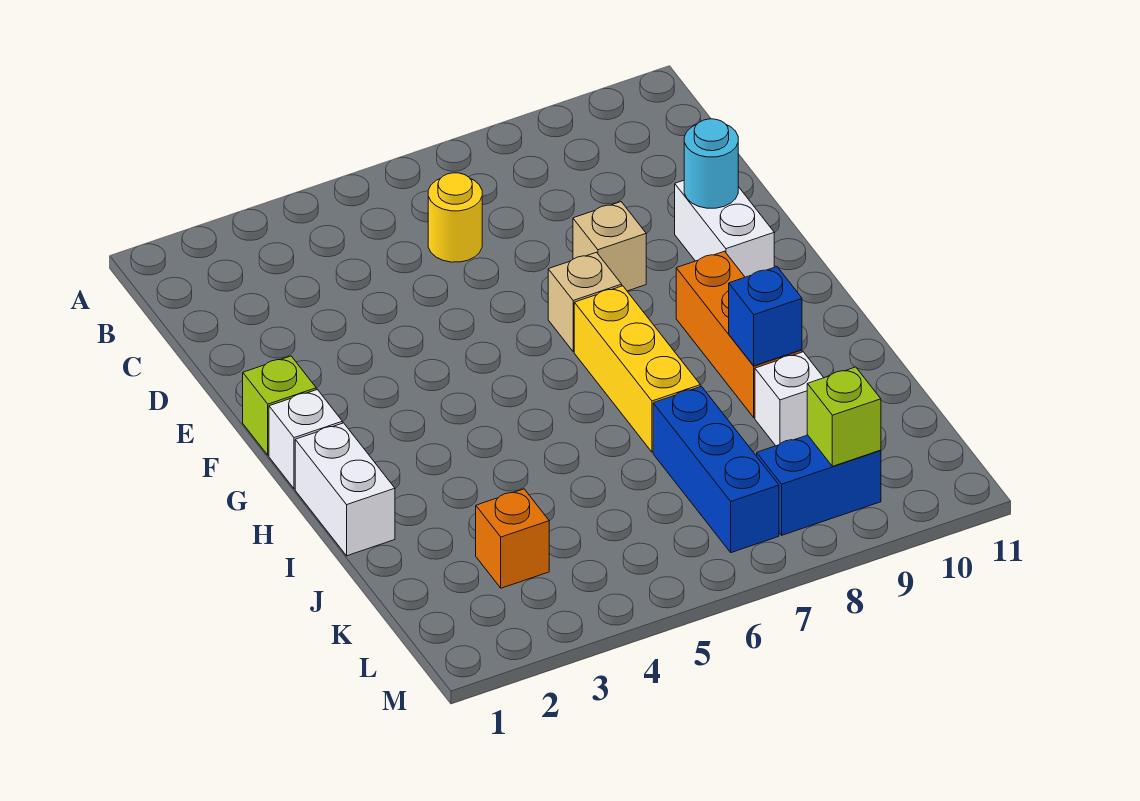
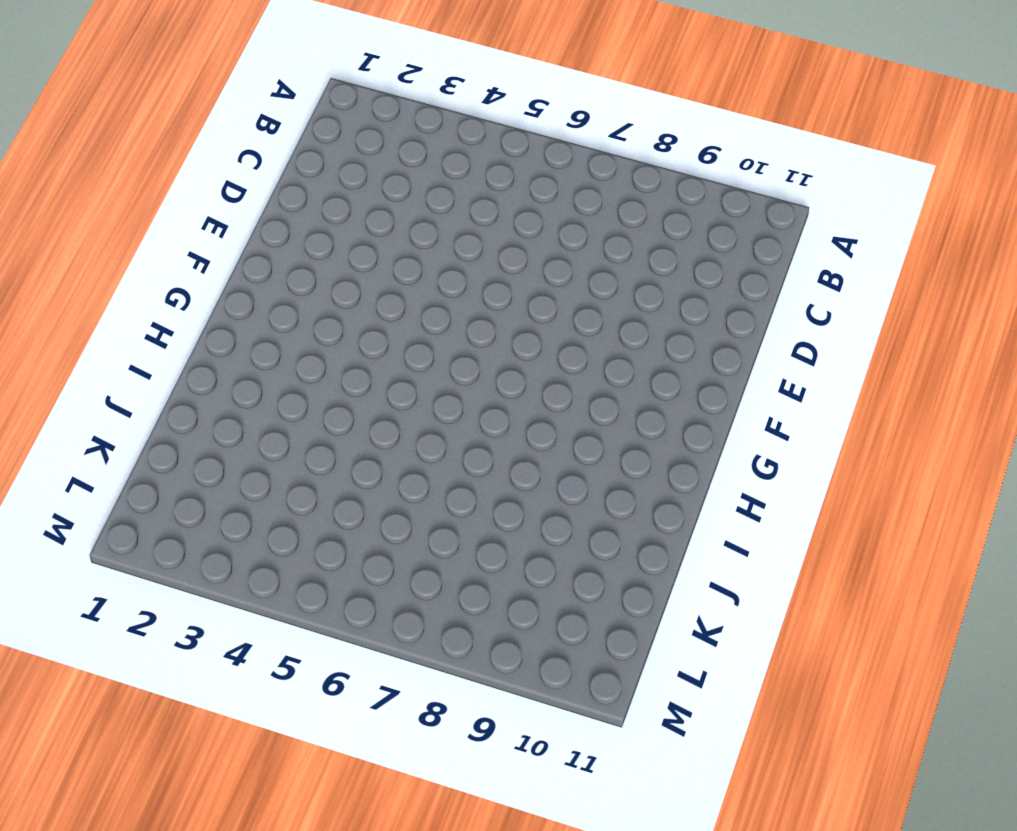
none -> yellow 1x1 round brick [428,173,482,262]
none -> tan 1x1 brick [573,202,646,291]
none -> white 1x2 brick [675,180,774,277]

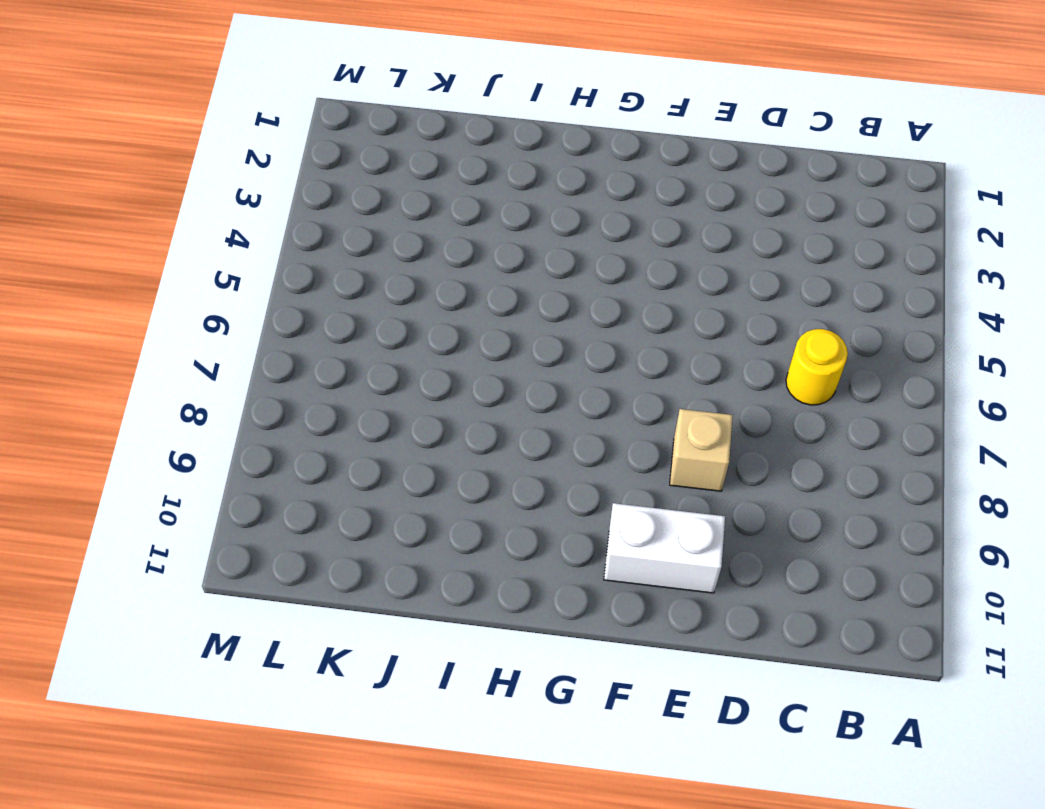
none -> lime 1x1 brick [243,356,316,455]
none -> tan 1x1 brick [548,252,622,352]
none -> white 1x1 brick [269,390,342,489]

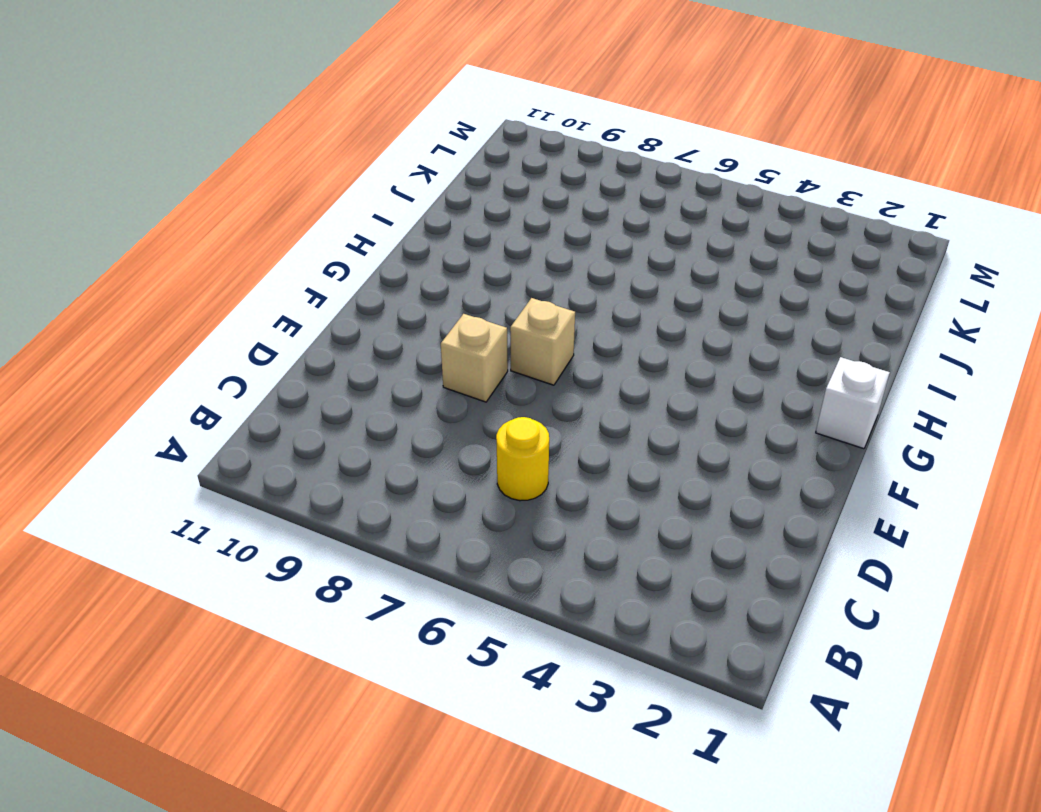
none -> white 1x2 brick [675,180,774,277]
none -> lime 1x1 brick [243,356,316,455]
none -> yellow 1x3 brick [574,286,700,452]

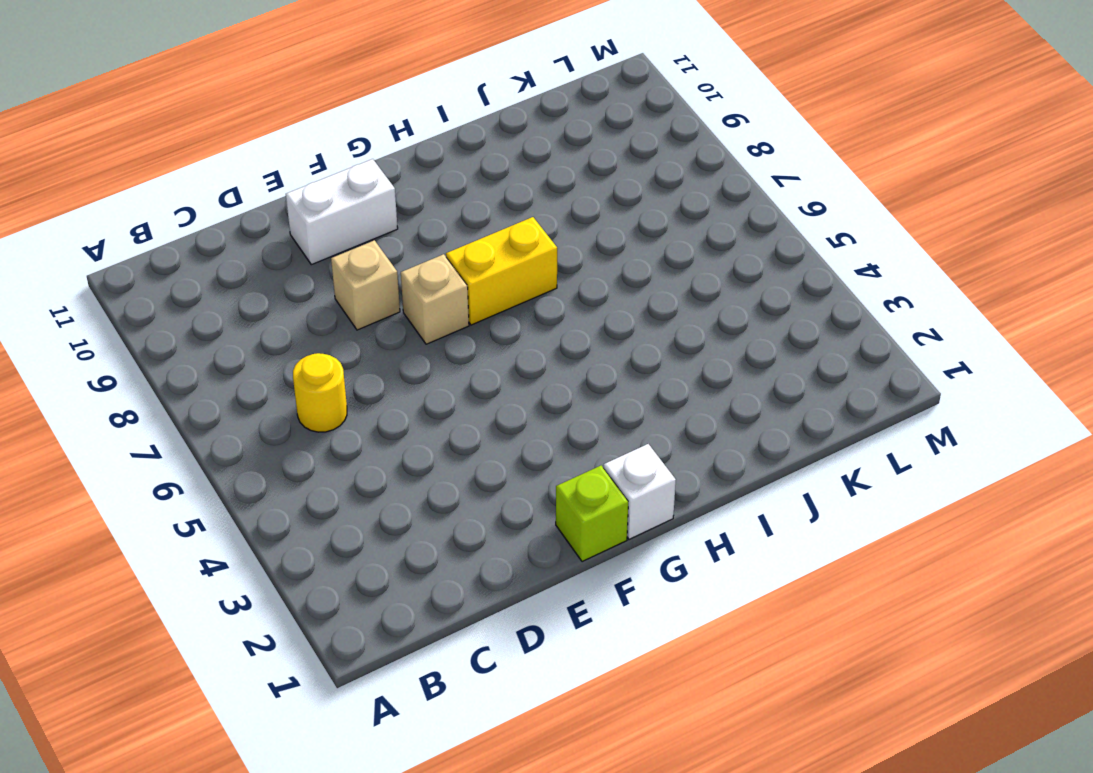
yellow 1x2 brick [446,217,557,325] -> yellow 1x3 brick [574,286,700,452]
none -> orange 1x3 brick [676,251,802,418]
none -> white 1x2 brick [295,423,395,556]
none -> blue 1x3 brick [653,386,779,553]

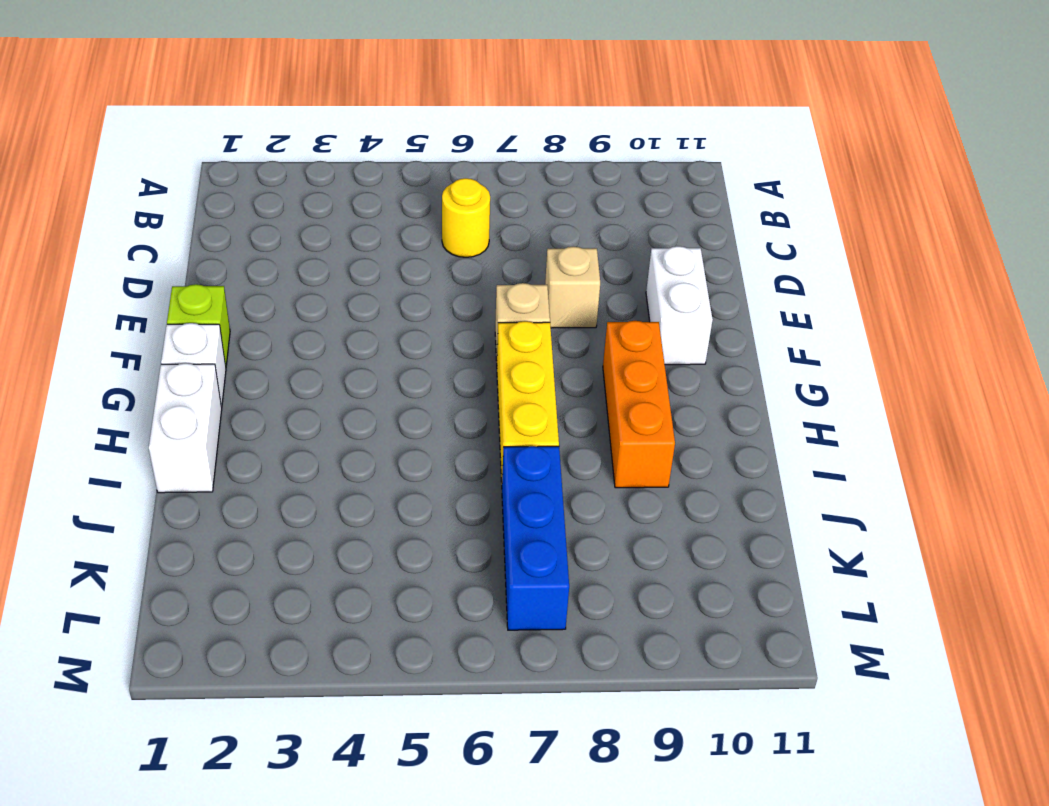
none -> white 1x1 brick [755,352,824,446]
none -> orange 1x1 brick [476,489,549,588]
none -> blue 1x2 brick [757,435,881,535]

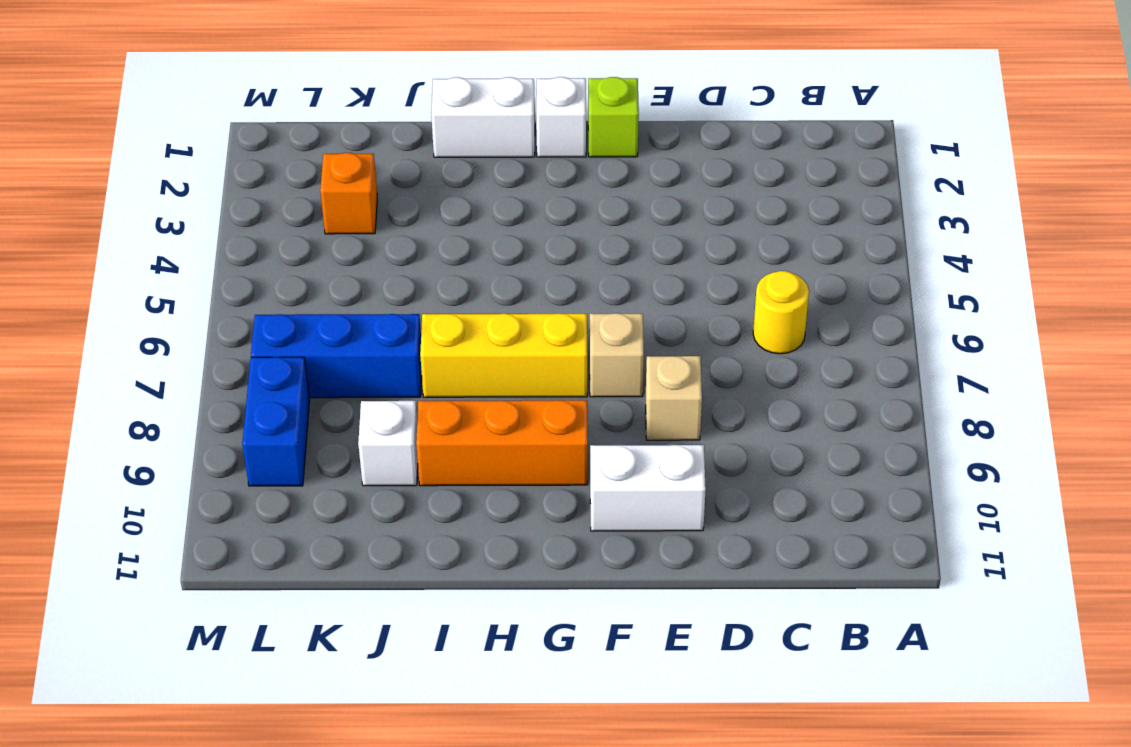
none -> cyan 1x1 round brick [684,119,738,208]
none -> blue 1x1 brick [729,267,802,366]
none -> lime 1x1 brick [807,367,881,466]

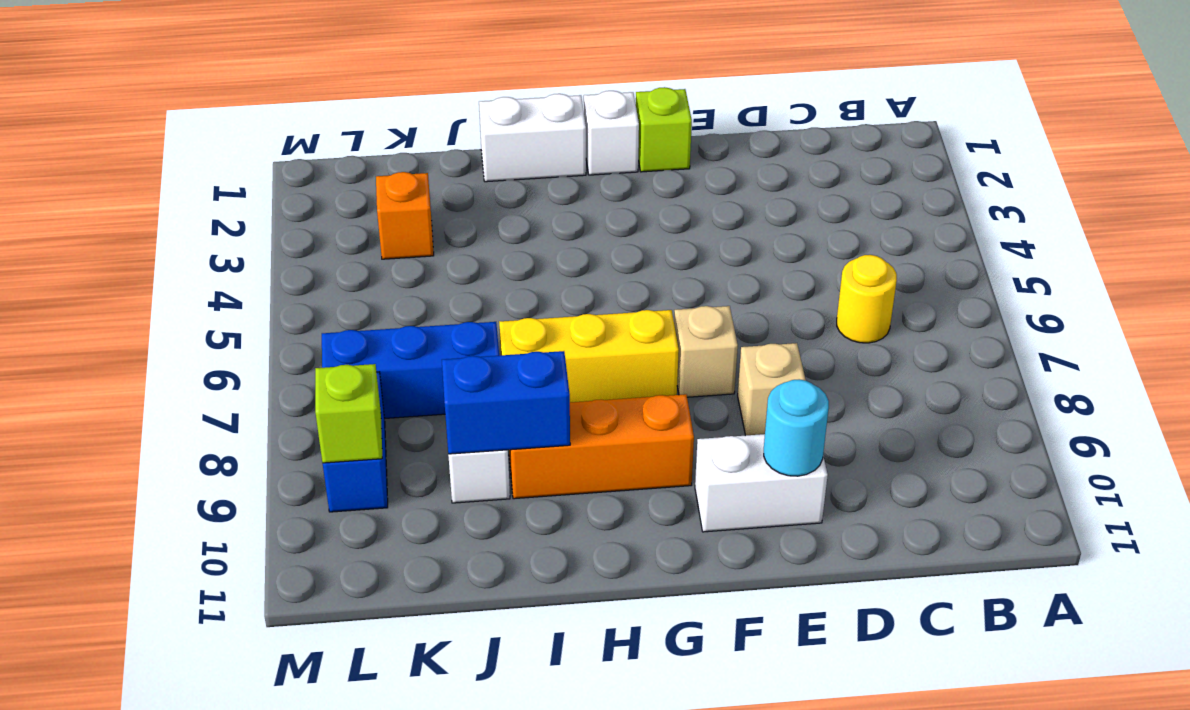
blue 1x2 brick [442,351,570,454] -> blue 1x1 brick [729,267,802,366]

